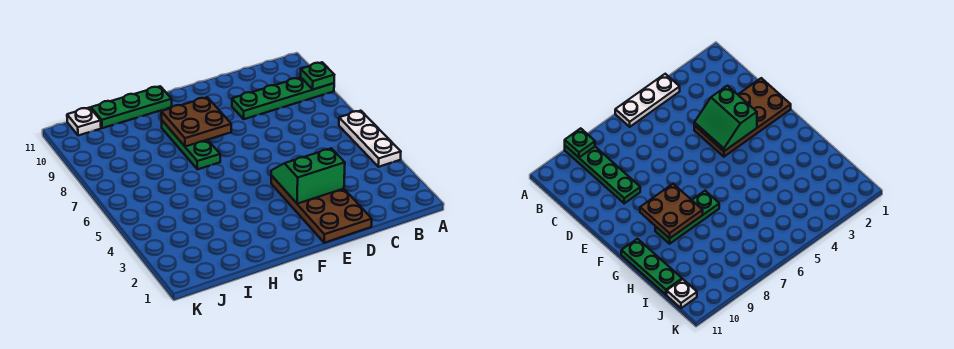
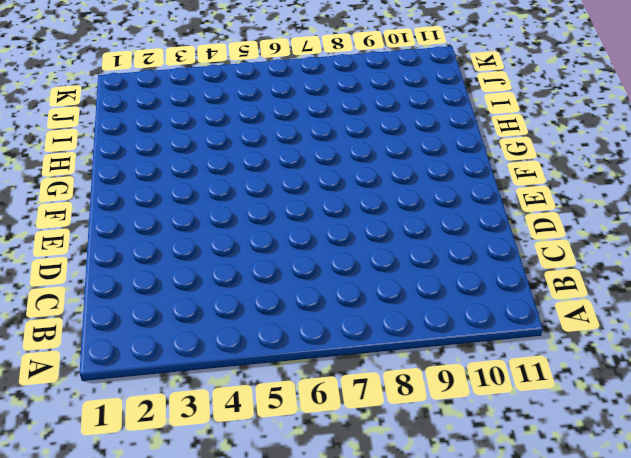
none -> white 1x3 plate [339,111,401,167]
none -> green 1x4 plate [232,77,334,119]

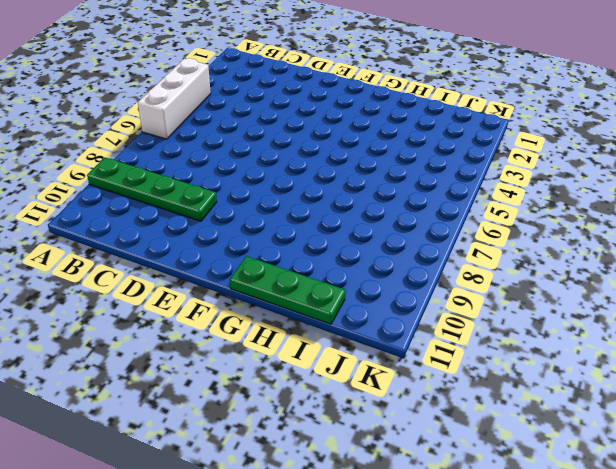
white 1x3 brick [138,58,211,139] -> white 1x3 plate [339,111,401,167]
none -> brown 2x4 plate [271,176,372,243]
none -> green 1x3 plate [162,121,220,169]

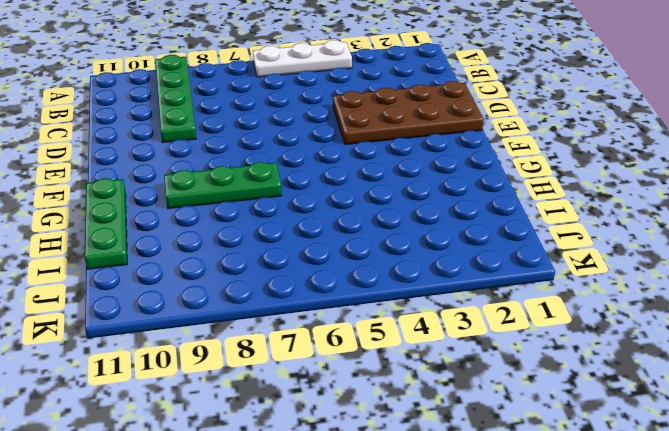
none -> white 1x1 plate [67,108,101,136]
none -> green 1x1 plate [301,62,334,89]

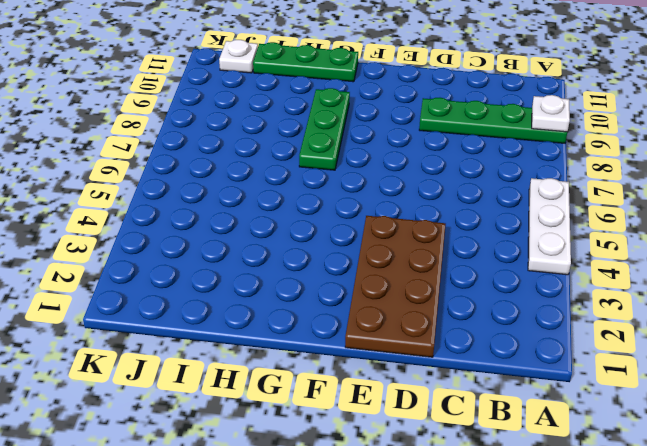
white 1x1 plate [532,95,570,132] -> green 1x1 plate [301,62,334,89]
none -> green 2x2 slope [271,148,345,204]
none -> brown 2x2 plate [161,97,231,147]

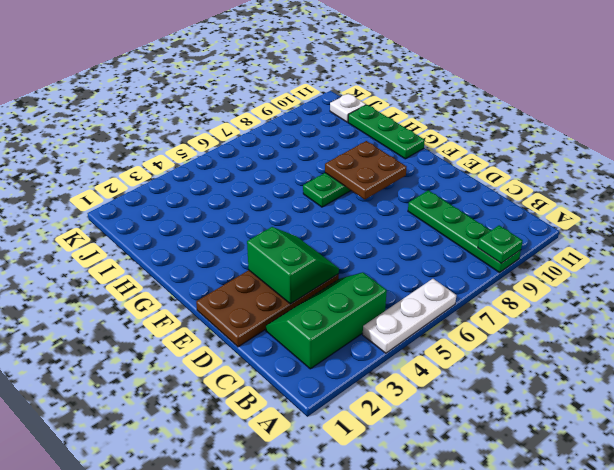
green 2x3 slope [266,273,387,369] -> none

